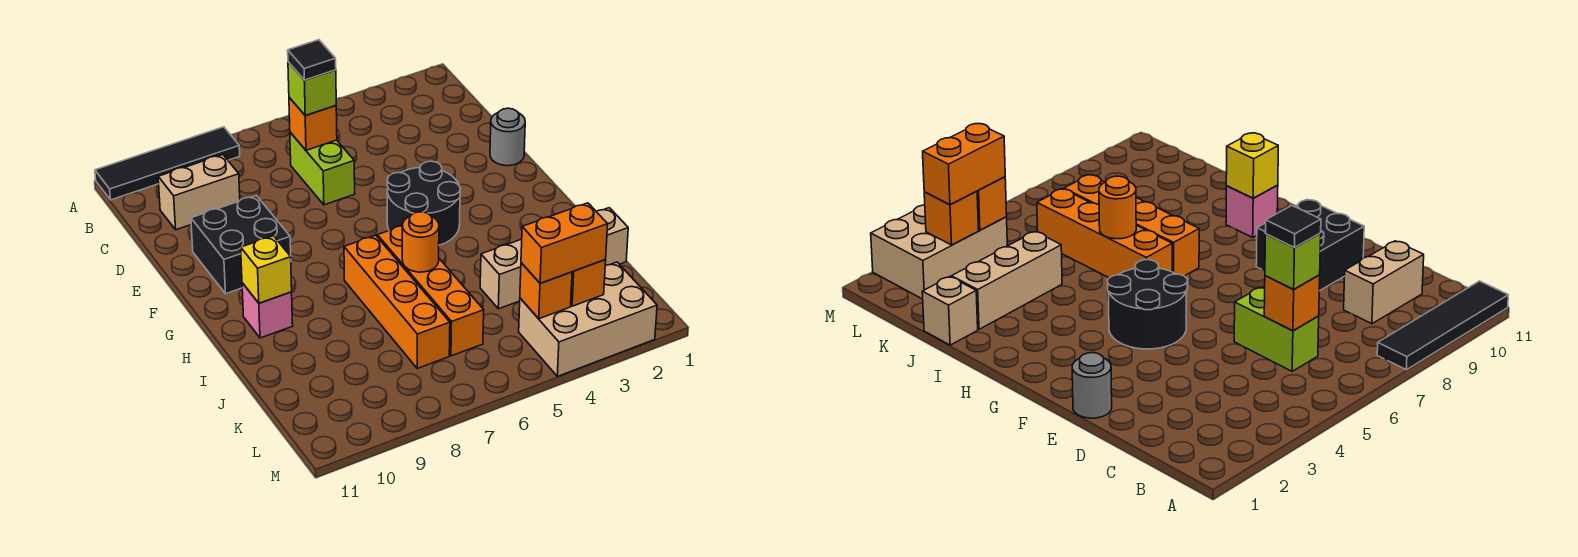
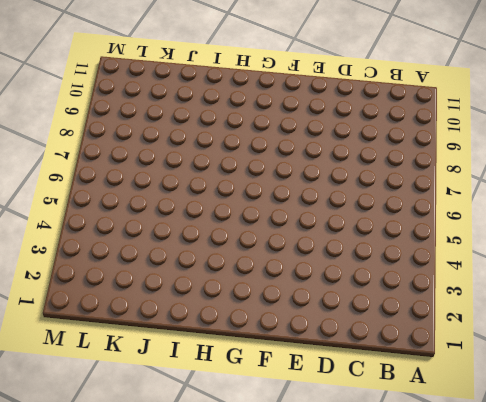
none -> black 1x4 tile [95,127,240,200]
none -> lime 1x2 brick [290,132,355,205]
none -> tan 1x2 brick [158,155,240,230]

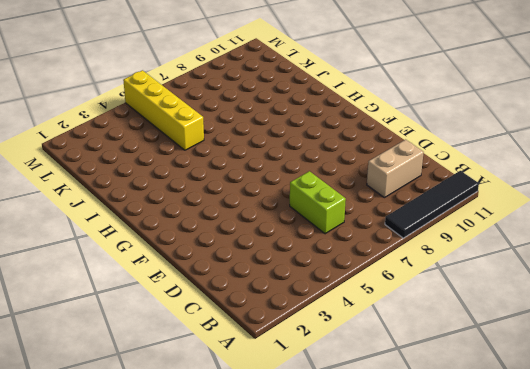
yellow 1x4 brick [123,70,204,150] -> none
none -> grey 1x1 round brick [490,108,525,166]
none -> black 2x2 brick [191,195,291,294]
none -> black 2x2 round brick [387,161,460,245]

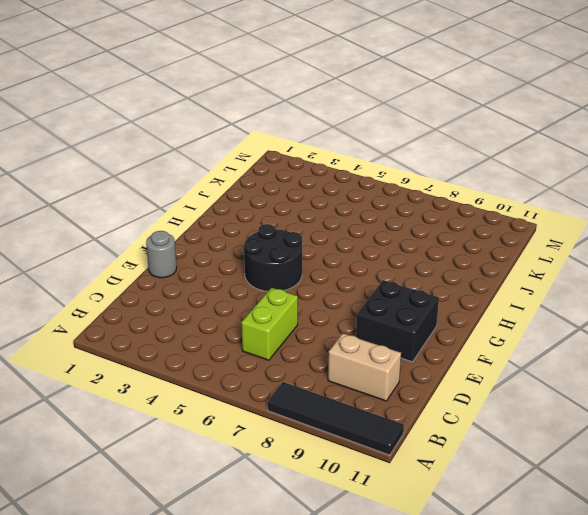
none -> orange 1x4 brick [377,226,484,356]
none -> orange 1x4 brick [344,235,450,368]
none -> pink 1x1 brick [242,283,293,338]

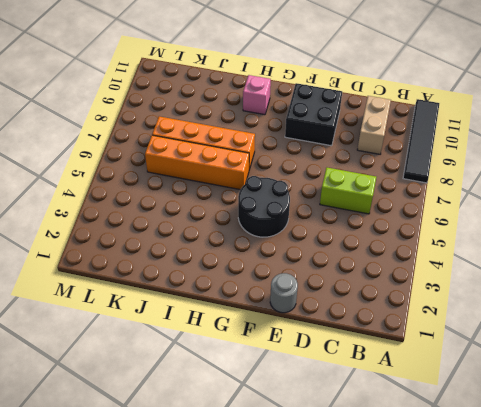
none -> tan 1x1 brick [597,208,628,265]
none -> tan 1x3 brick [480,239,522,309]
none -> tan 2x3 brick [519,262,657,376]

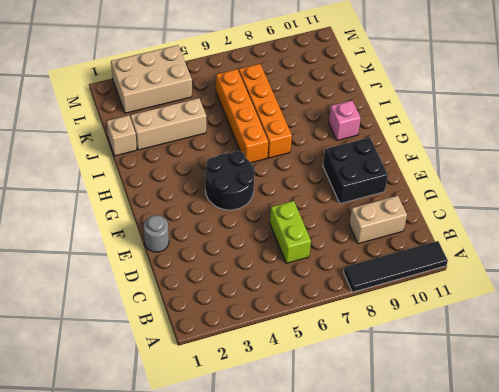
none -> orange 1x1 brick [289,97,337,150]
none -> yellow 1x1 brick [241,236,292,303]
none -> orange 1x1 round brick [402,212,439,272]

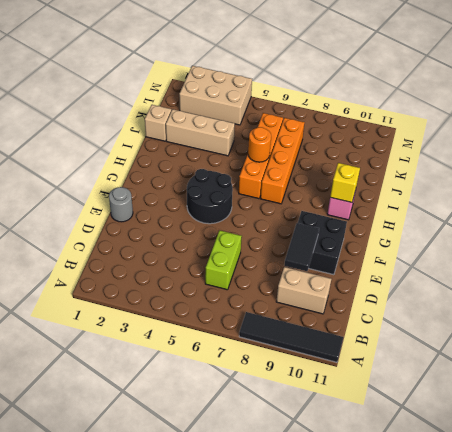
black 1x2 tile [284,223,319,271] -> none
none -> orange 1x1 brick [289,97,337,150]
none -> orange 1x1 brick [571,260,606,306]
none -> orange 1x1 brick [520,263,572,319]

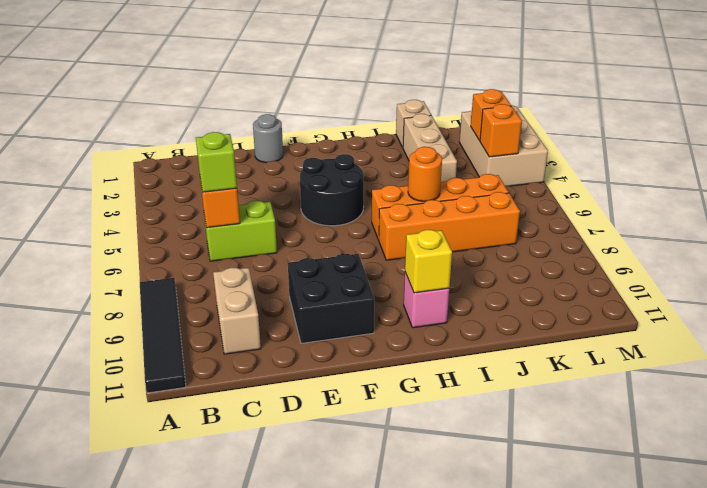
none -> orange 1x2 brick [521,203,608,283]
none -> black 1x1 tile [288,40,336,80]

